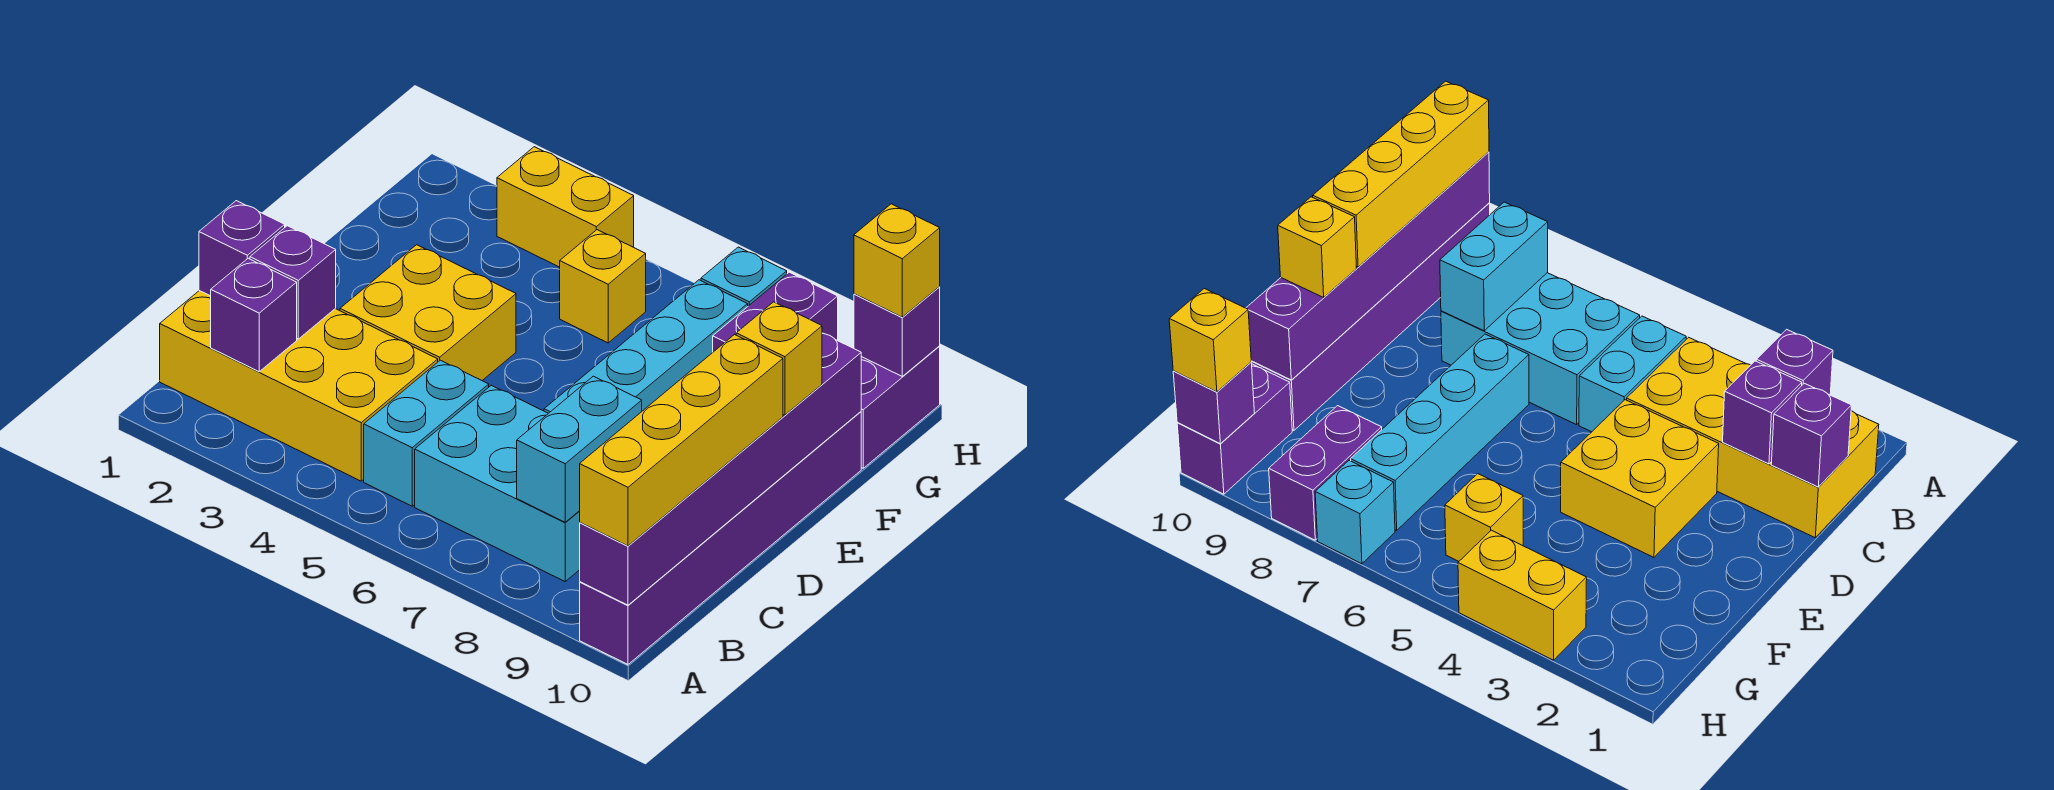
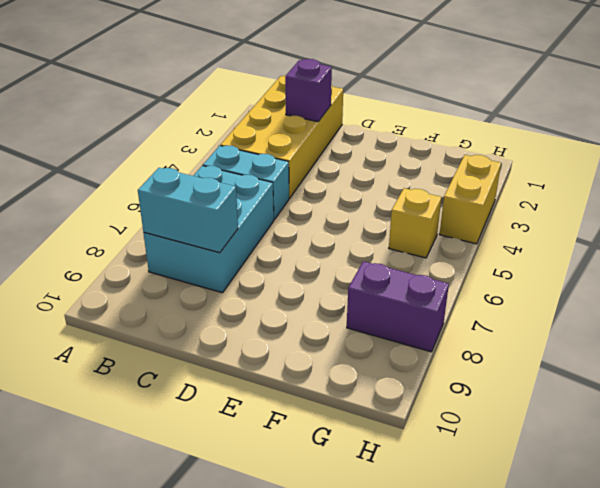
none -> purple 1x6 brick [580,412,861,664]
none -> yellow 2x2 brick [340,245,516,380]
none -> cyan 1x4 brick [544,280,748,413]

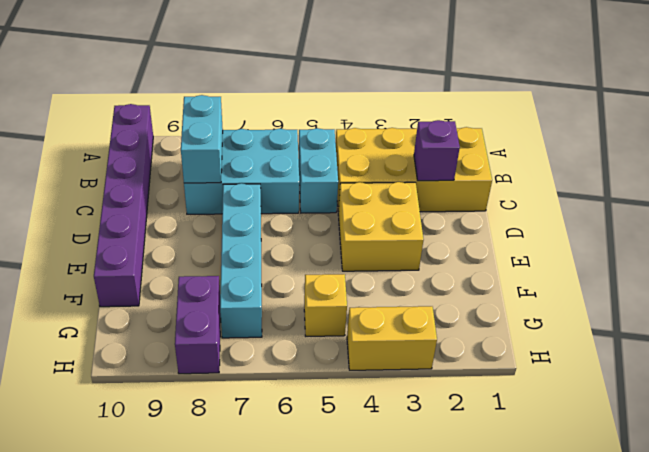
none -> purple 1x2 brick [861,346,940,468]
none -> cyan 1x1 brick [701,247,787,306]
none -> purple 1x6 brick [580,333,861,605]

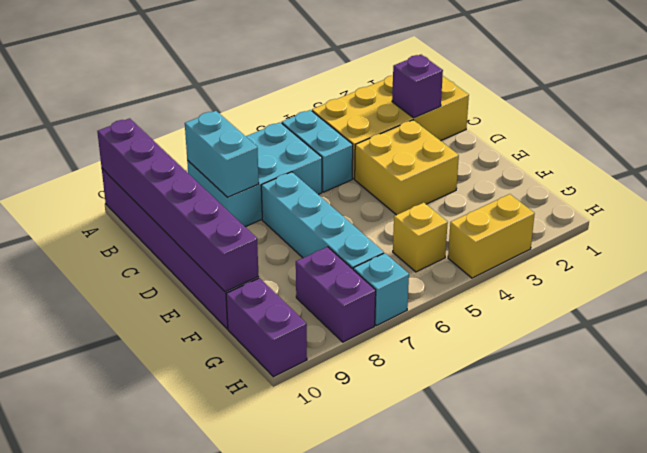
none -> purple 1x1 brick [211,258,297,372]
none -> purple 1x1 brick [199,201,285,296]
none -> purple 1x1 brick [854,287,940,376]

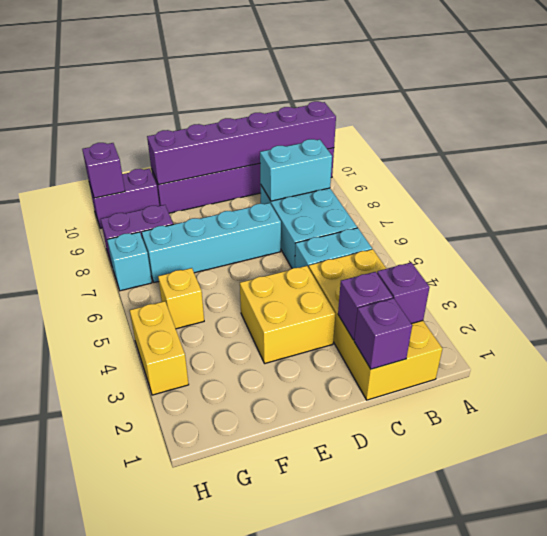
none -> yellow 1x4 brick [580,335,783,546]
none -> yellow 1x1 brick [736,302,822,415]
none -> yellow 1x1 brick [854,204,940,317]

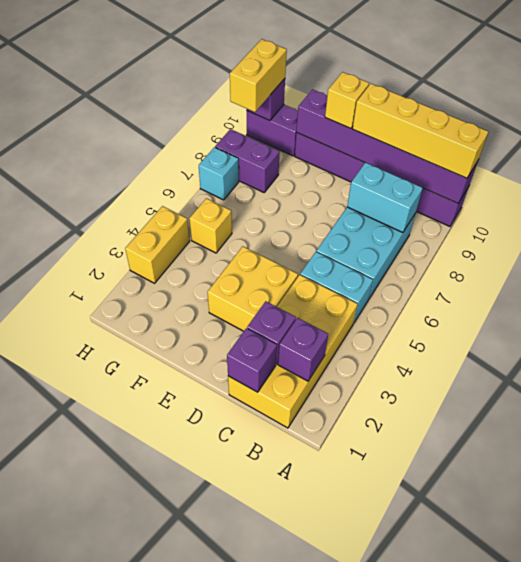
yellow 1x2 brick [230,39,287,112] -> yellow 1x1 brick [854,204,940,317]
none -> cyan 1x4 brick [544,280,748,413]

